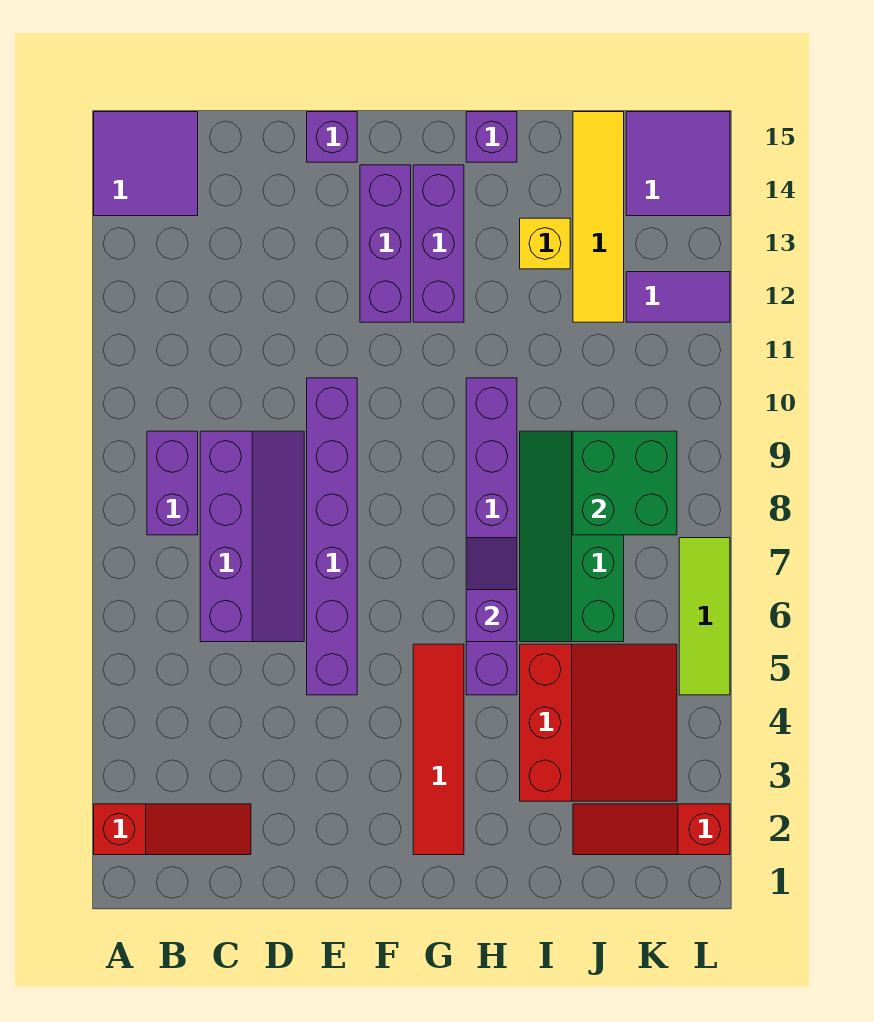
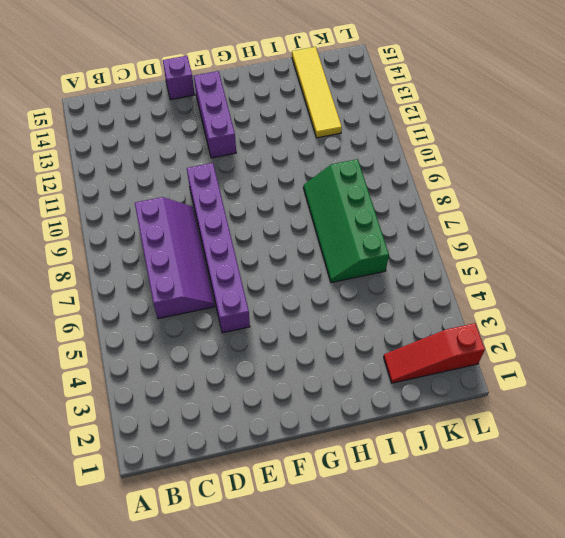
none -> red 1x3 slope [94,804,251,855]
none -> purple 2x2 tile [94,112,198,216]
none -> purple 1x2 brick [147,431,198,535]

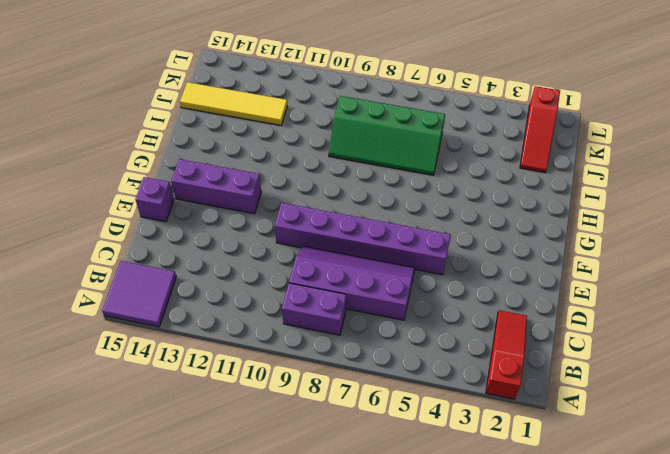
none -> red 1x4 tile [413,644,464,855]
none -> purple 1x3 brick [413,165,464,322]
none -> purple 1x6 brick [466,378,517,695]

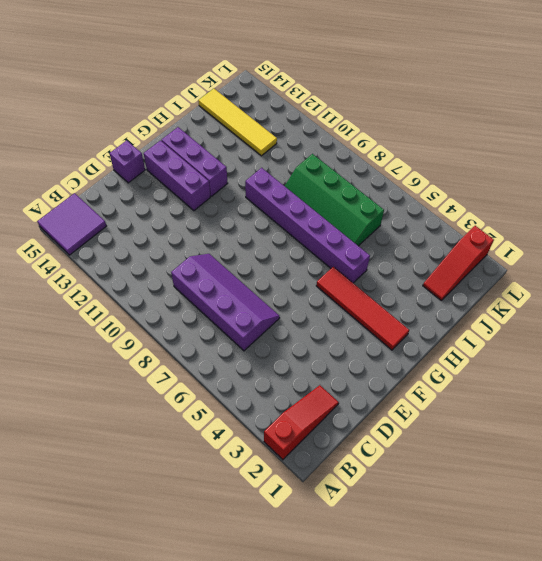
none -> purple 1x2 brick [147,431,198,535]
none -> purple 1x6 brick [307,378,357,695]
none -> purple 1x1 brick [466,112,517,162]

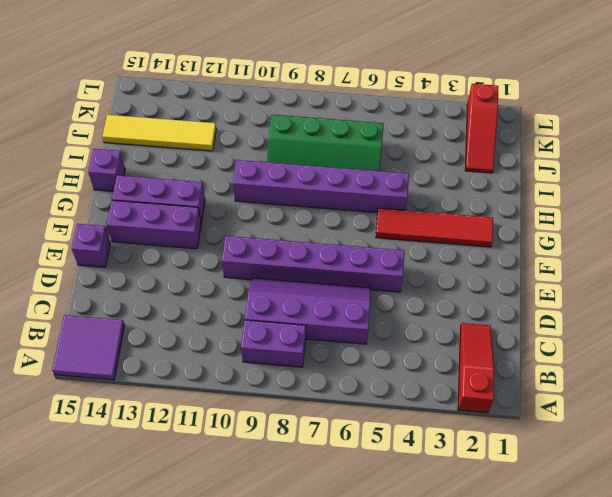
none -> red 3x3 slope [520,644,677,801]
none -> yellow 1x1 brick [520,218,570,269]
none -> purple 1x2 tile [626,272,730,322]

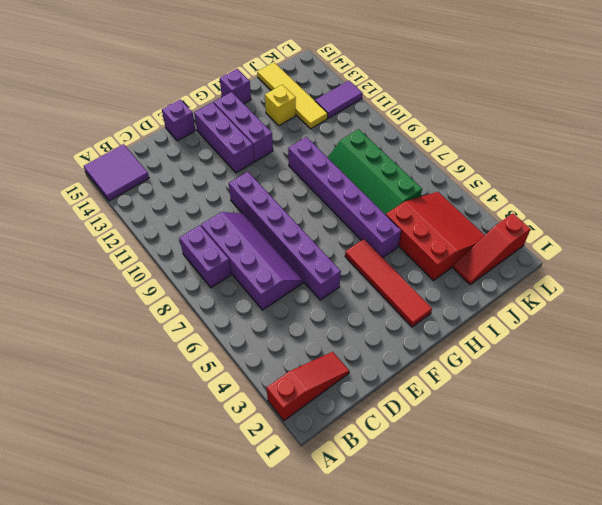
none -> purple 2x2 tile [626,112,730,216]
none -> lime 1x3 tile [679,538,730,695]
none -> purple 1x2 slope [466,538,517,642]

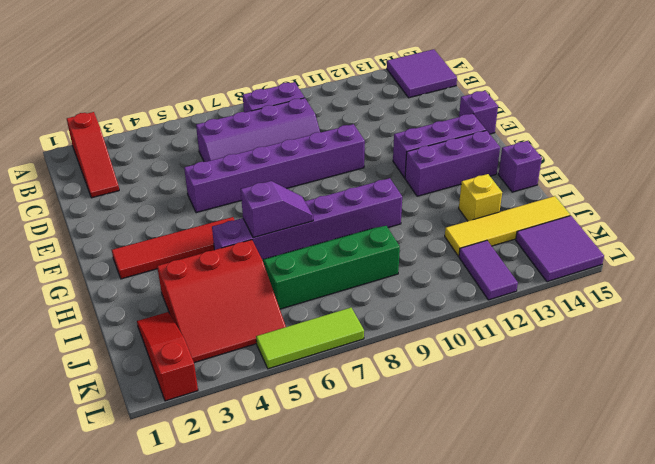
none -> green 2x2 brick [573,431,677,535]

